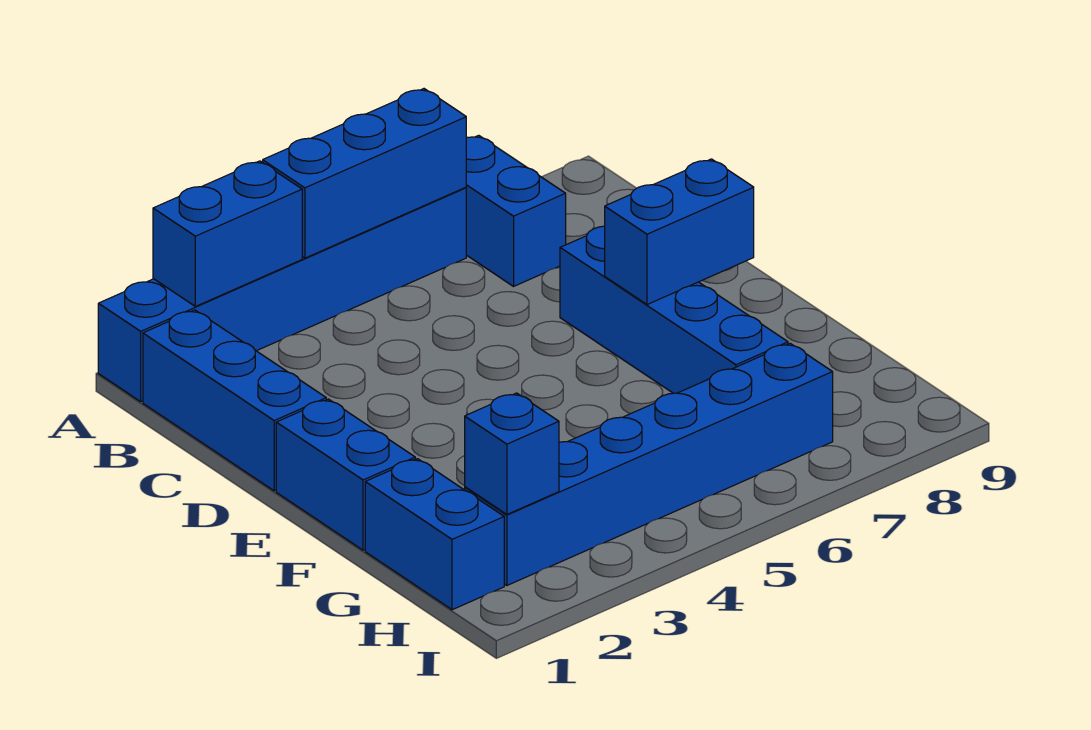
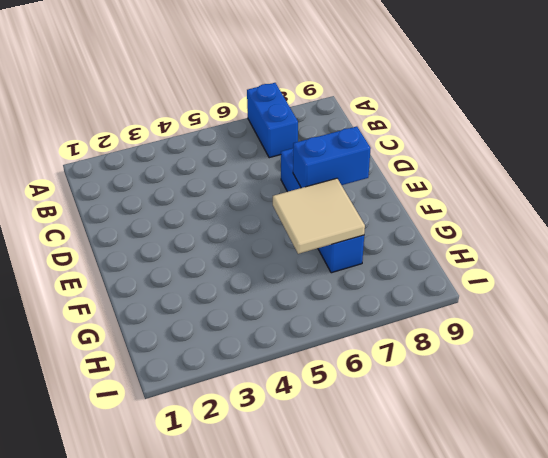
tan 2x2 tile [273,178,365,254] -> none
none -> blue 1x6 brick [98,187,466,402]
none -> blue 1x3 brick [143,310,326,491]

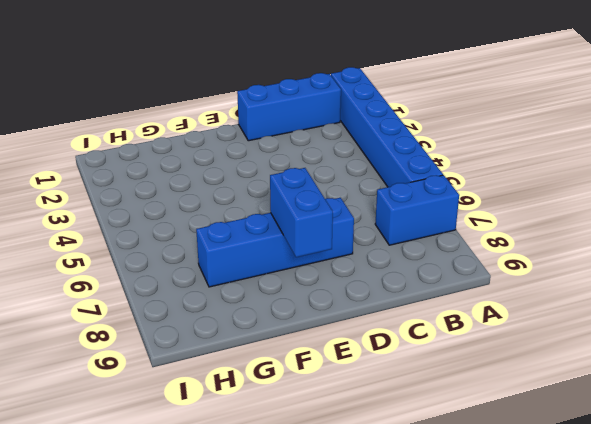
none -> blue 1x2 brick [276,399,415,550]
none -> blue 1x2 brick [365,459,504,610]

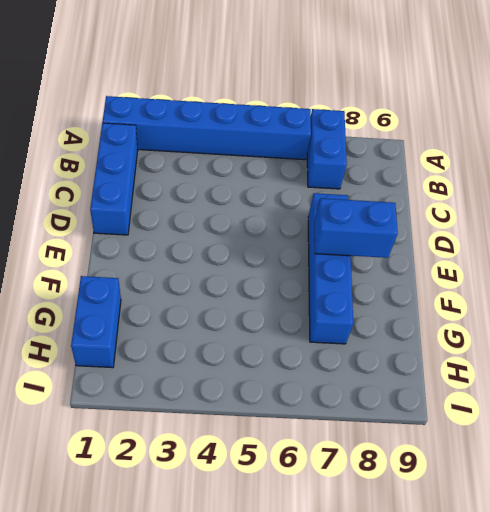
none -> blue 1x2 brick [276,399,415,550]
none -> blue 1x6 brick [465,343,833,585]

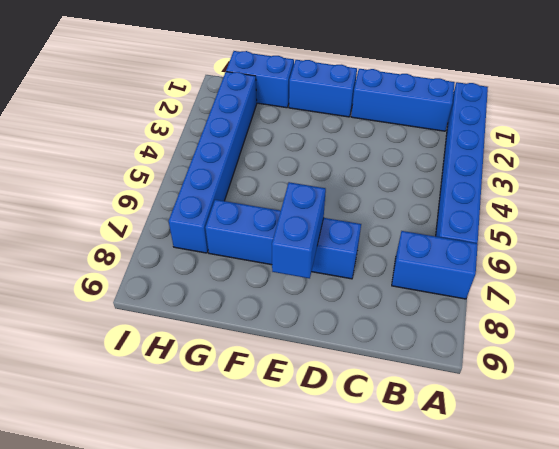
none -> blue 1x2 brick [153,161,302,306]
none -> blue 1x3 brick [263,89,466,258]

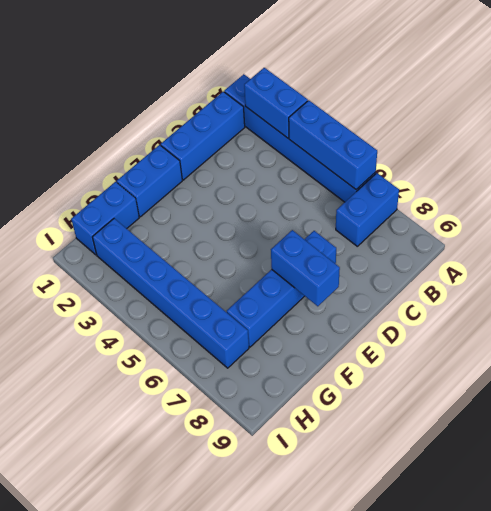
none -> blue 1x1 brick [465,393,559,514]

